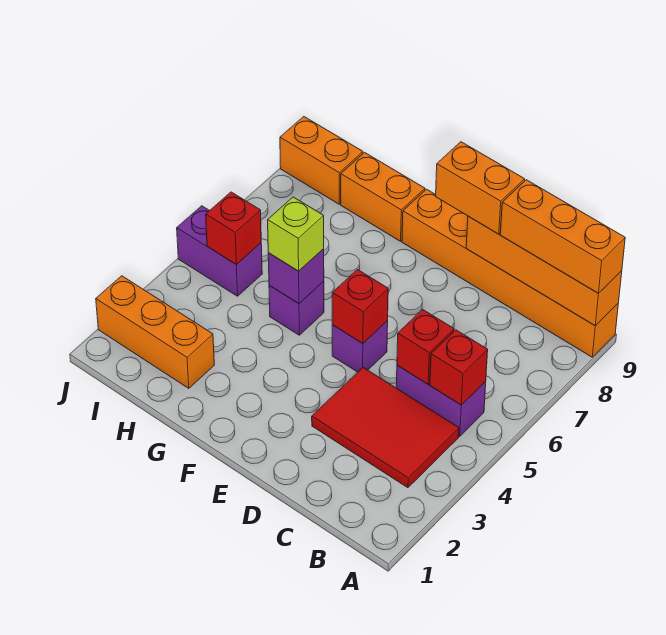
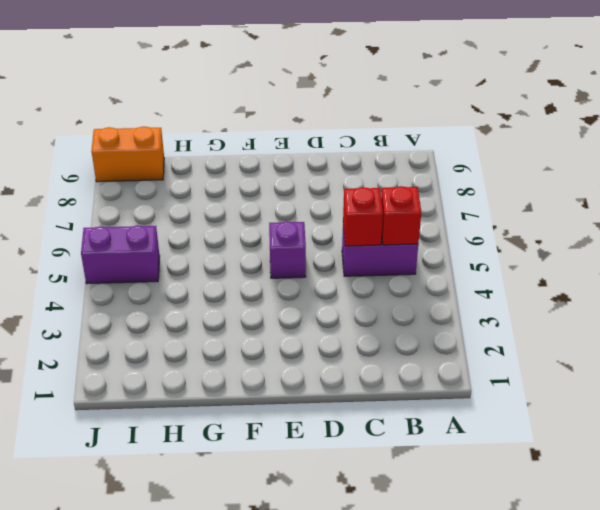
none -> orange 1x6 brick [402,189,618,357]
none -> red 2x3 tile [312,368,459,488]
none -> purple 1x1 brick [269,281,324,335]

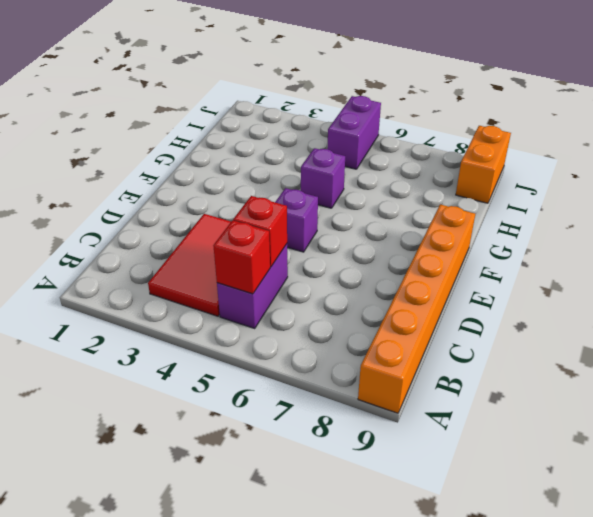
none -> orange 1x2 brick [341,153,425,241]
none -> orange 1x3 brick [96,276,214,388]
none -> orange 1x4 brick [466,216,622,326]

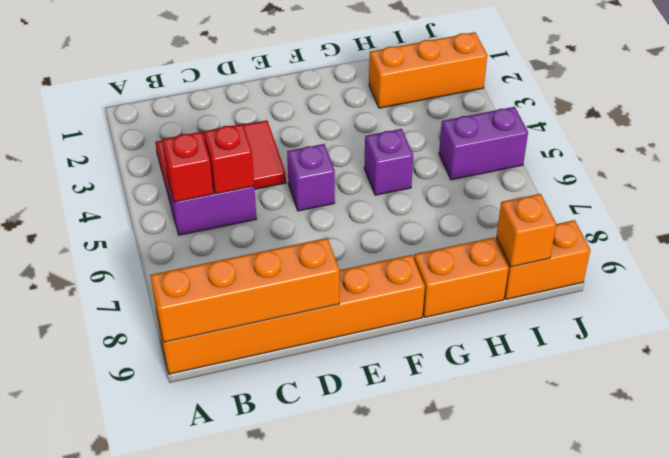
orange 1x1 brick [496,194,556,267] -> none
none -> red 1x1 brick [332,270,388,344]
none -> purple 1x1 brick [268,249,324,304]
none -> red 1x1 brick [206,192,261,265]

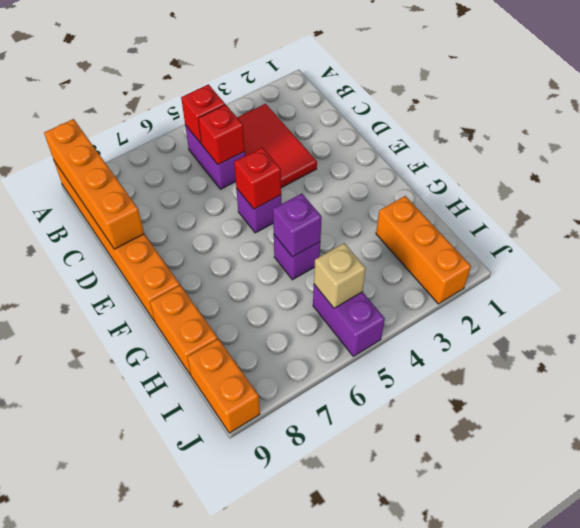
tan 1x1 brick [314,243,366,308] -> red 1x1 brick [206,192,261,265]
none -> orange 1x3 brick [500,180,625,293]
none -> orange 1x2 brick [436,142,525,234]
none -> lime 1x1 brick [268,197,324,271]

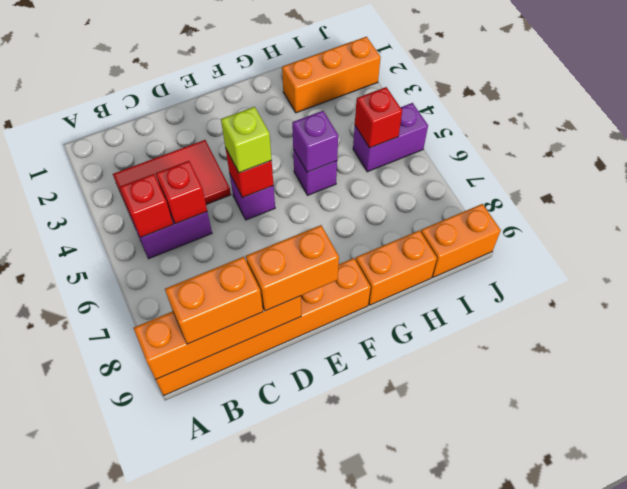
orange 1x2 brick [165,257,263,344] -> orange 1x3 brick [500,180,625,293]
lime 1x1 brick [221,107,272,173] -> lime 1x1 brick moved to [268,197,324,271]

